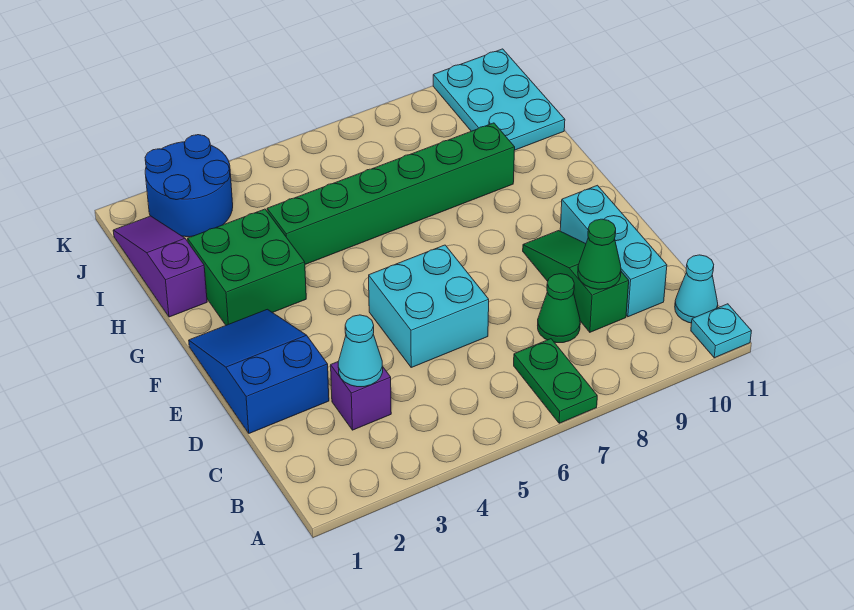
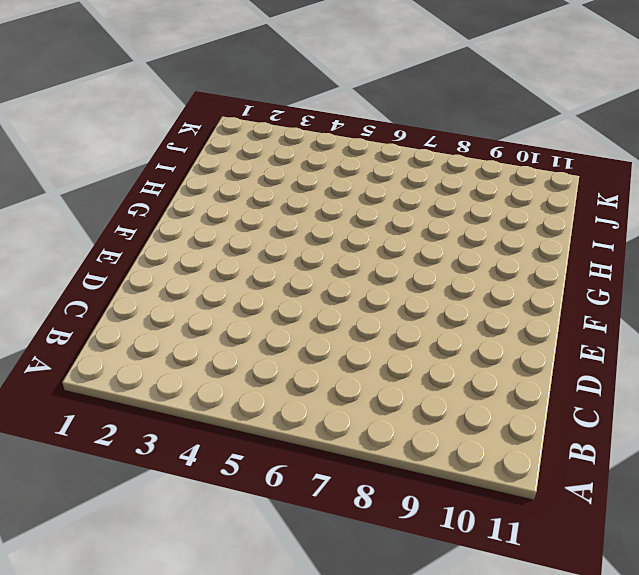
none -> green 1x2 plate [514,339,597,423]
none -> cyan 1x1 plate [691,304,751,358]
none -> cyan 1x1 cone [675,255,718,323]

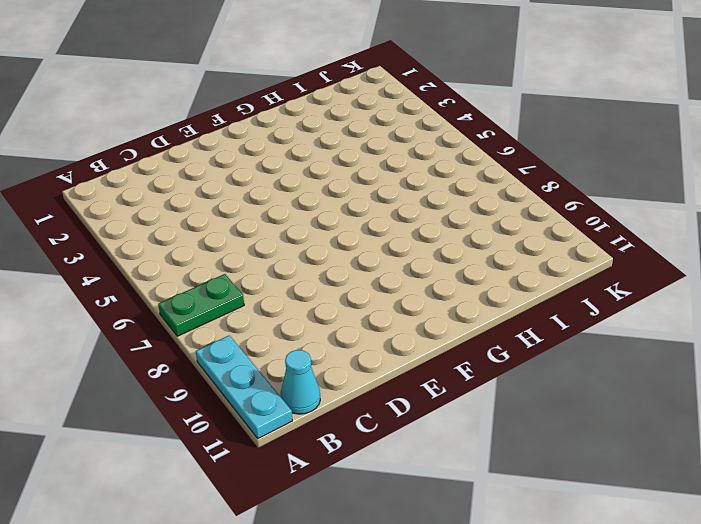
cyan 1x3 plate [196,335,292,438] -> cyan 1x1 plate [691,304,751,358]
none -> purple 1x1 brick [331,362,391,430]
none -> green 1x1 cone [538,274,580,343]
none -> green 1x3 slope [523,231,629,332]

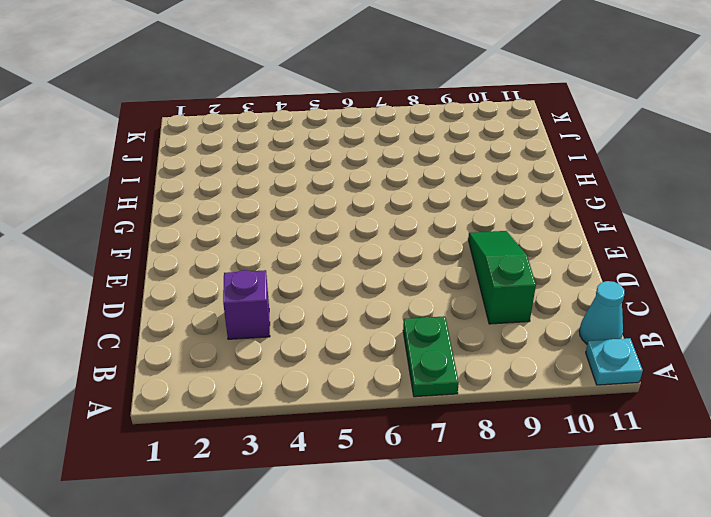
none -> green 1x1 cone [538,274,580,343]
none -> cyan 1x3 brick [560,185,667,317]
none -> blue 2x3 slope [189,309,329,433]

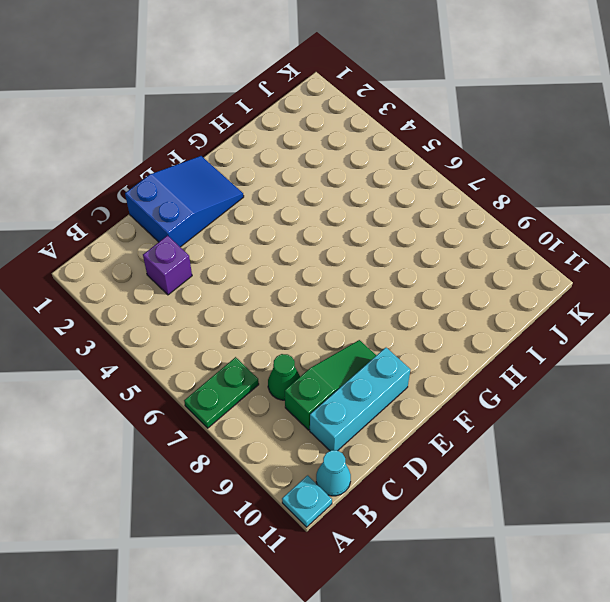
none -> cyan 2x2 brick [369,245,489,367]
none -> green 2x2 brick [188,209,306,325]
none -> purple 1x3 slope [113,216,207,317]

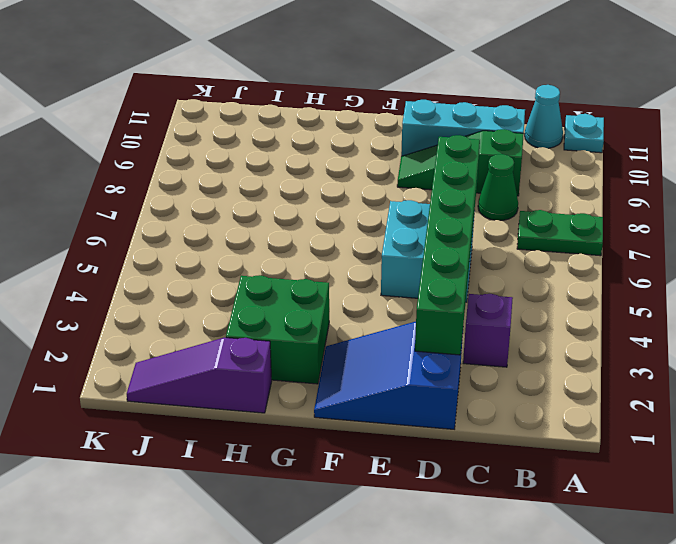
green 1x6 brick [415,135,480,355] -> green 1x6 brick moved to [267,123,515,264]
none -> cyan 2x3 plate [433,49,565,150]
none -> blue 2x2 round brick [145,135,233,237]
none -> cyan 1x1 cone [338,315,383,387]

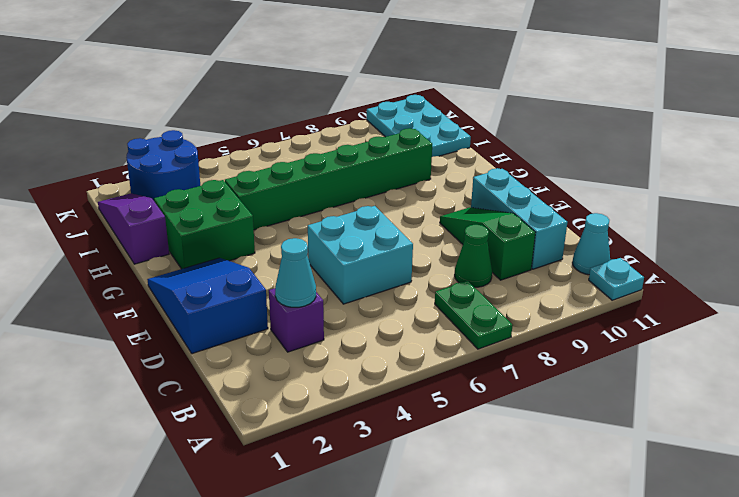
none -> green 1x1 cone [578,219,621,289]

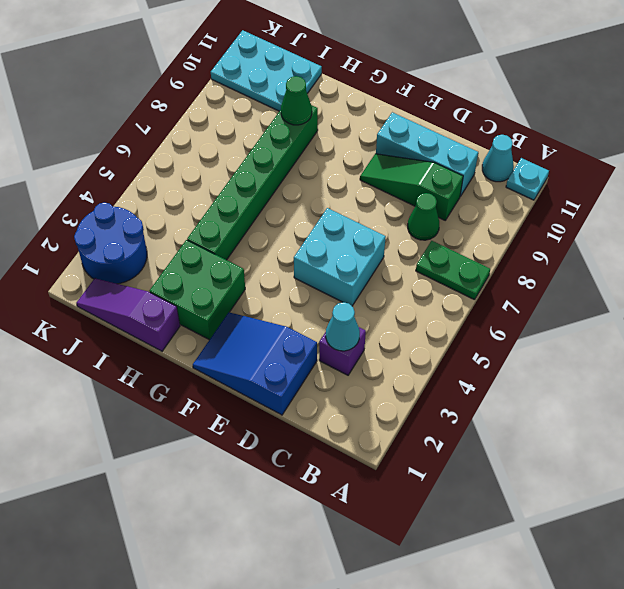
green 1x1 cone [281,76,312,125] -> green 1x1 cone moved to [578,219,621,289]

